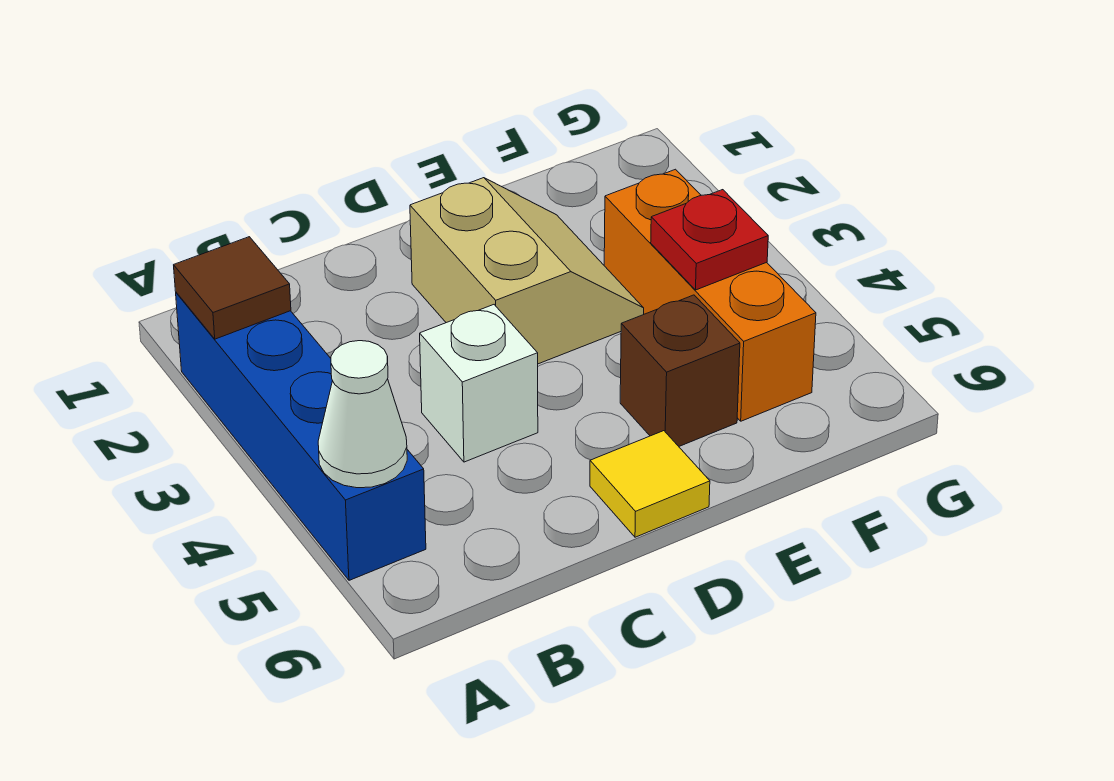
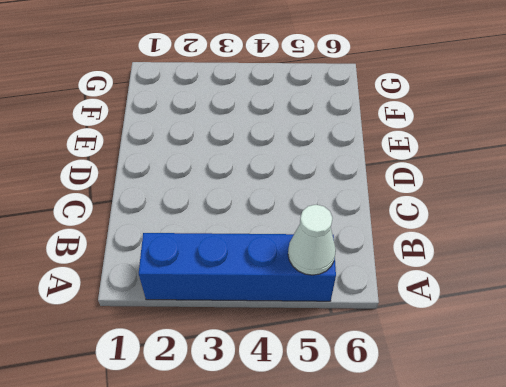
none -> white 1x1 brick [420,305,538,462]
none -> tan 2x2 slope [410,178,644,364]

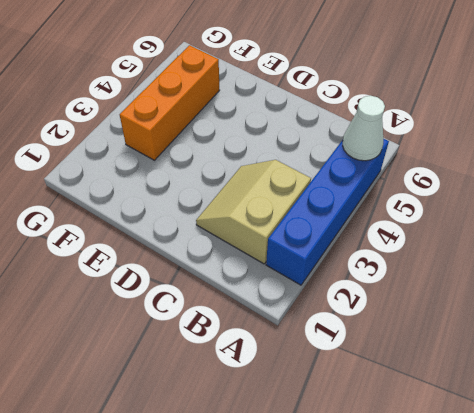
tan 2x2 slope [196,160,311,264] -> tan 2x2 slope moved to [410,178,644,364]
none -> white 1x1 brick [420,305,538,462]
none -> yellow 1x1 tile [590,431,710,537]

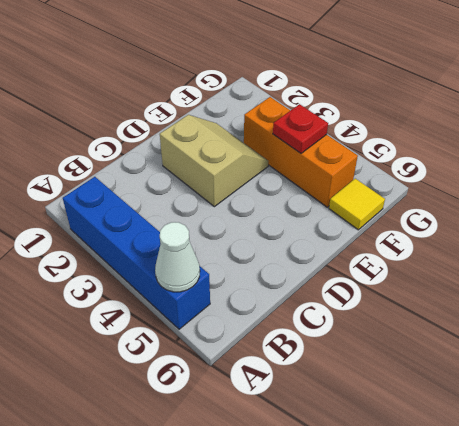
yellow 1x1 tile [329,179,385,230] -> yellow 1x1 tile moved to [590,431,710,537]
none -> white 1x1 brick [420,305,538,462]
none -> brown 1x1 brick [620,295,740,446]

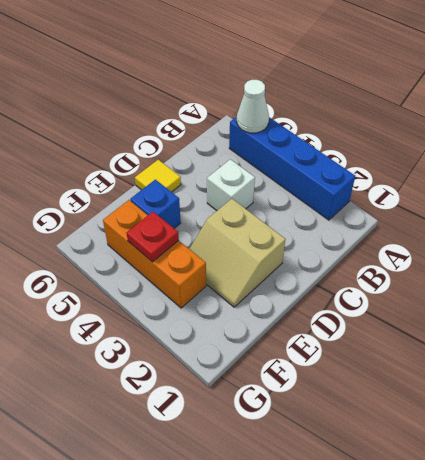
blue 1x1 brick [130,180,181,228] -> brown 1x1 brick [620,295,740,446]
none -> brown 1x1 tile [174,237,291,339]

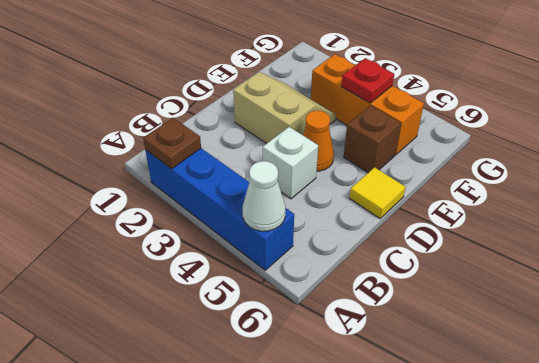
brown 1x1 plate [143,118,201,169] -> brown 1x1 tile [174,237,291,339]
orange 1x1 cone [303,111,334,171] -> none

